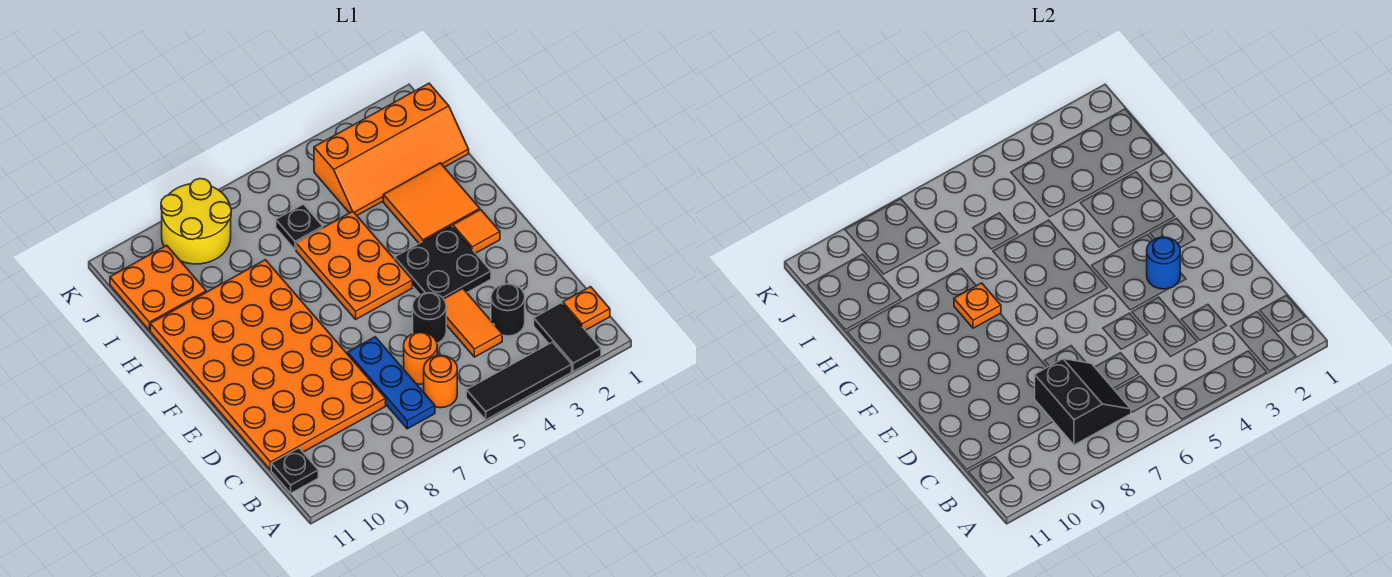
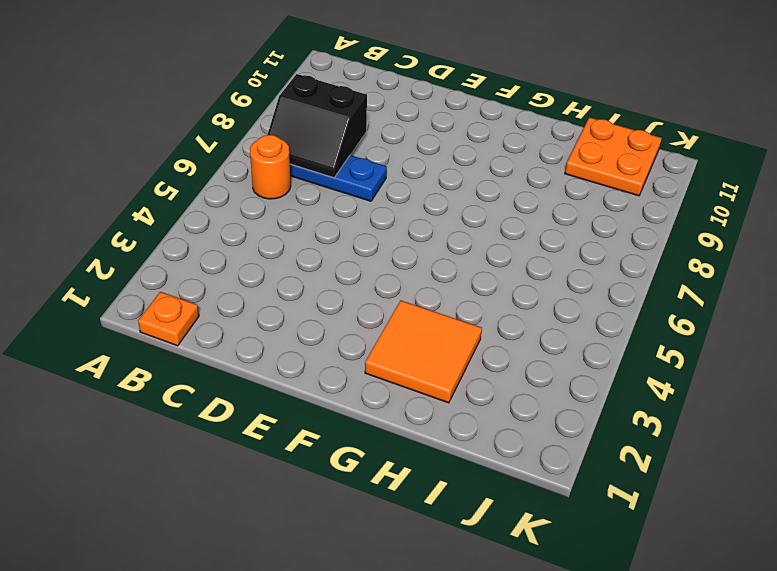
none -> black 1x2 tile [534,303,601,372]
none -> black 1x3 tile [466,342,572,420]
none -> black 1x1 plate [271,448,318,493]

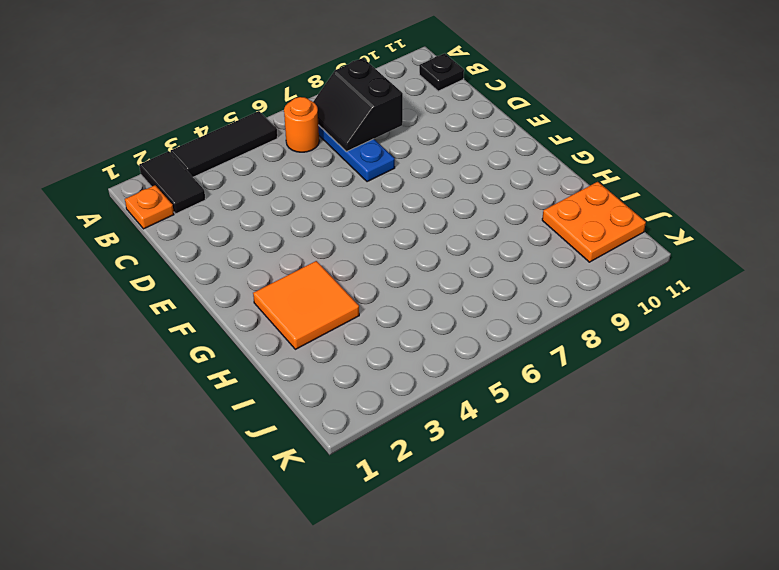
none -> black 1x1 round brick [491,284,525,336]
none -> orange 1x2 tile [444,288,502,357]
none -> orange 1x1 round brick [404,332,437,384]

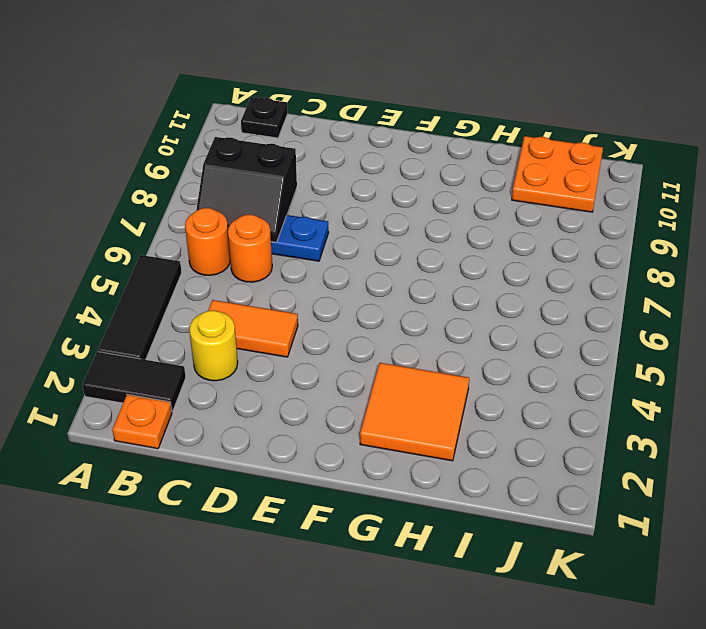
yellow 1x1 round brick [189,310,238,381] -> black 1x1 round brick [491,284,525,336]
none -> orange 4x6 plate [150,260,386,470]
none -> black 1x1 round brick [413,293,446,343]
none -> black 2x2 plate [395,226,491,299]

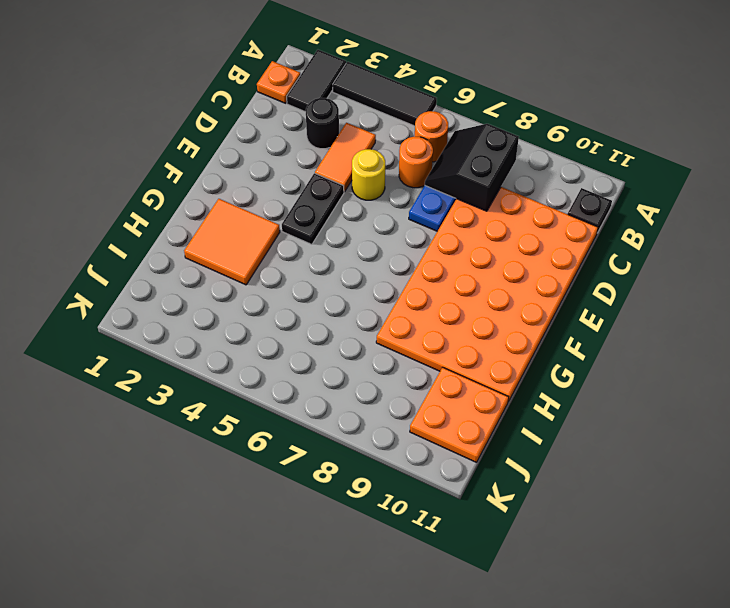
yellow 1x1 round brick [352,149,385,200] -> black 1x1 round brick [413,293,446,343]
black 1x2 plate [282,173,344,244] -> black 2x2 plate [395,226,491,299]
none -> orange 1x1 tile [453,210,500,253]
none -> orange 2x3 plate [296,211,413,319]
none -> orange 2x4 slope [314,83,469,215]

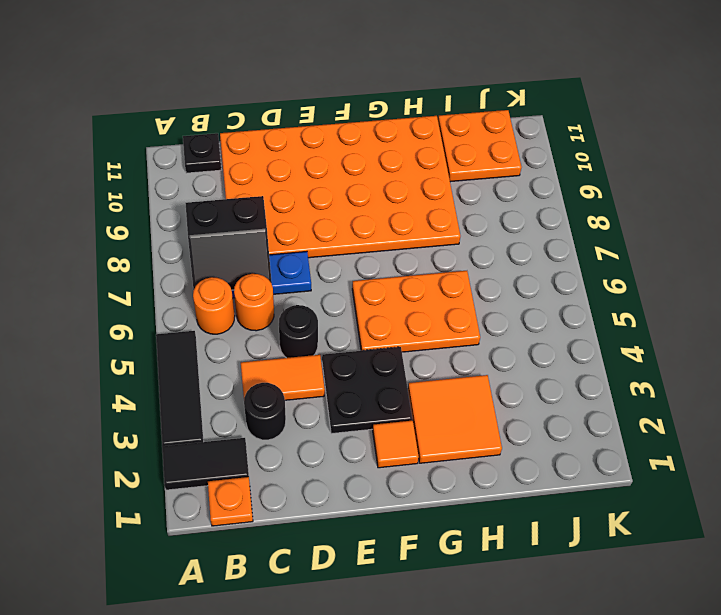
none -> orange 2x4 slope [314,83,469,215]
none -> black 1x1 plate [276,204,323,250]
none -> yellow 2x2 round brick [161,179,231,264]

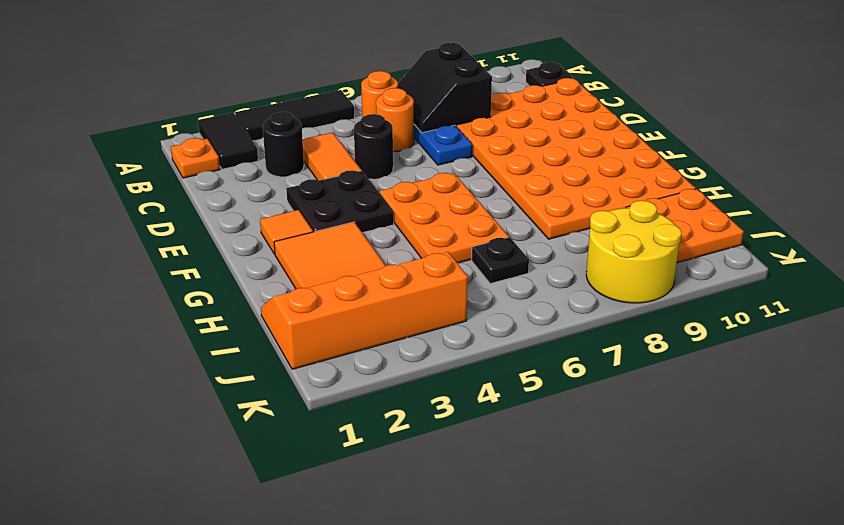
none -> blue 1x1 round brick [1147,237,1180,289]
none -> orange 1x1 plate [954,283,1001,328]

